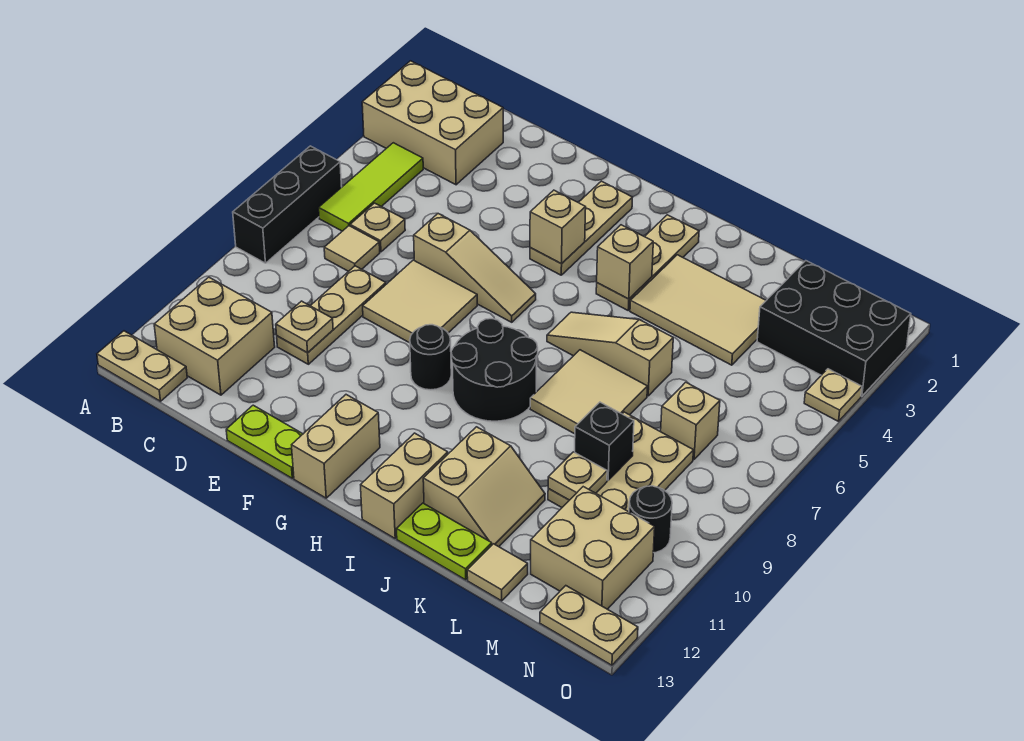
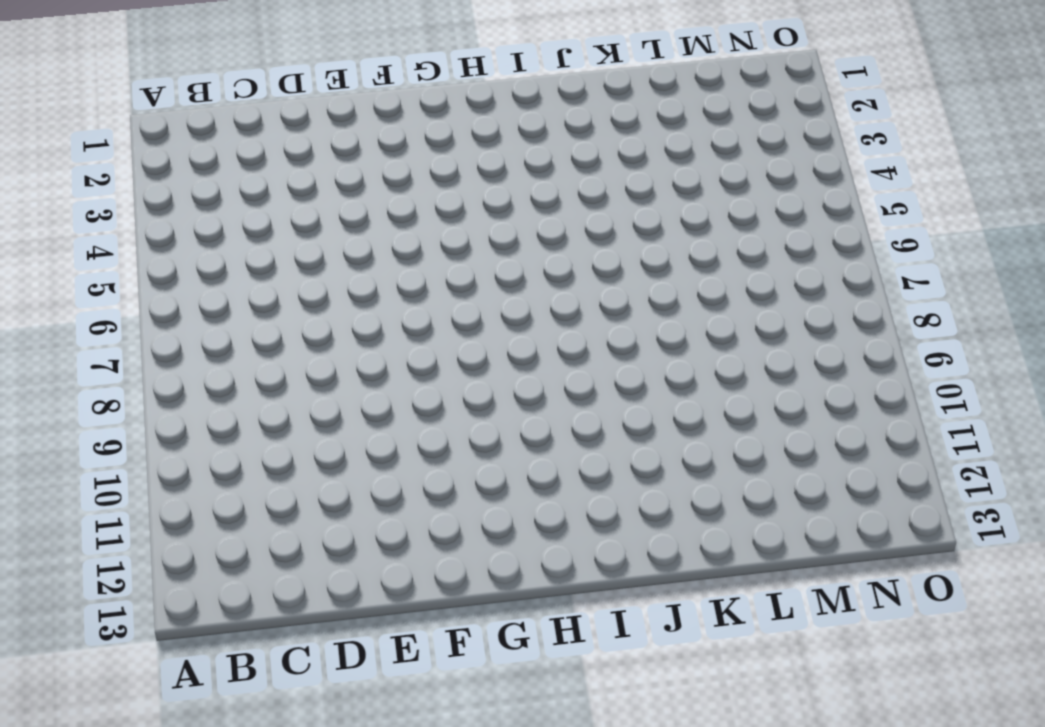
none -> tan 2x3 brick [362,61,503,185]
none -> black 1x3 brick [233,146,342,263]
none -> tan 1x2 plate [97,331,187,401]
none -> lime 1x3 tile [319,143,423,231]

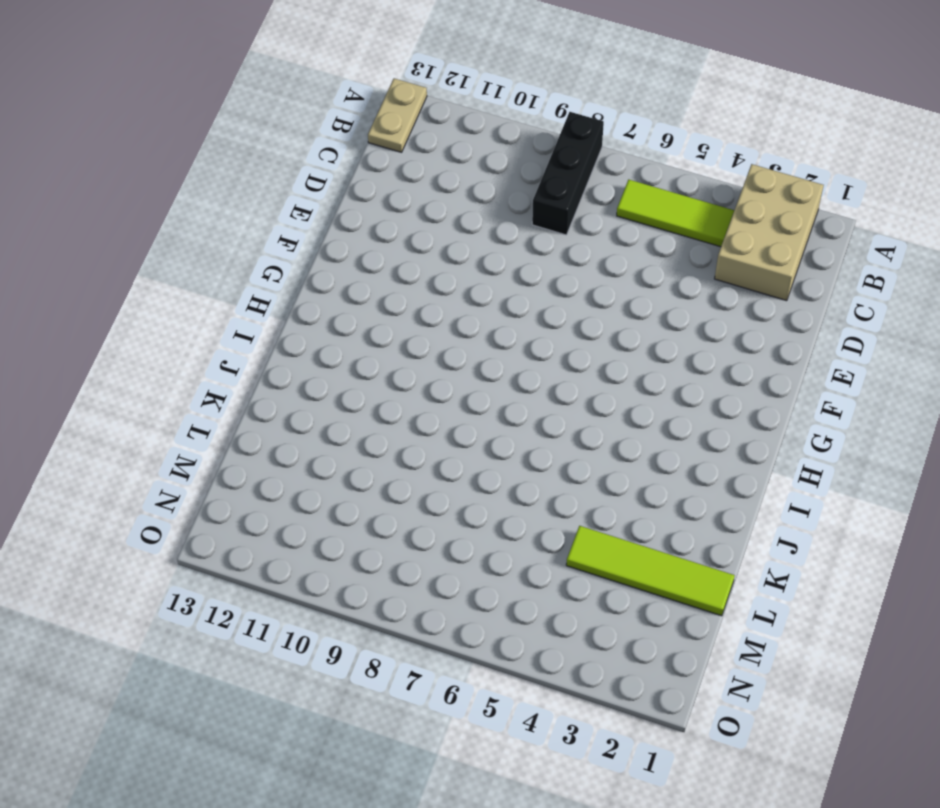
black 1x3 brick [532,112,604,235] -> black 1x3 brick turned to [233,146,342,263]
lime 1x4 tile [566,526,735,616] -> tan 2x3 tile [630,255,766,365]
none -> tan 2x2 brick [154,277,275,395]
none -> tan 1x1 plate [350,203,405,252]
none -> tan 1x1 tile [324,226,380,271]
none -> tan 1x3 plate [277,266,386,364]

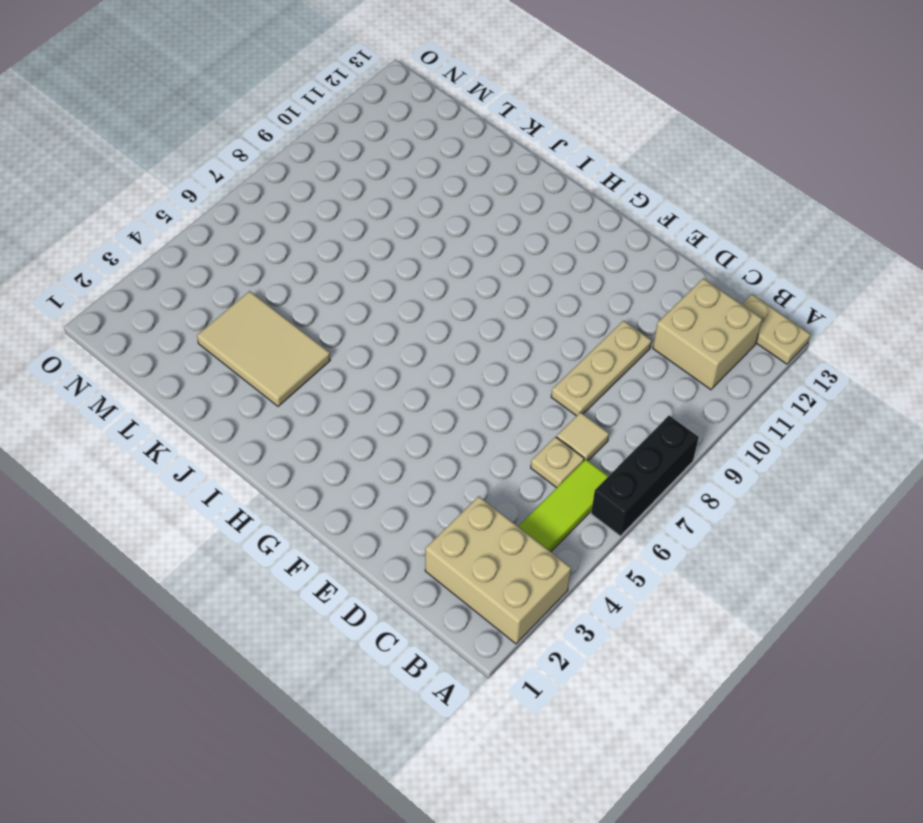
none -> tan 1x3 slope [414,214,536,322]
none -> tan 2x2 tile [363,260,477,343]
none -> lime 1x2 plate [226,405,303,478]
none -> tan 1x3 plate [530,181,633,275]

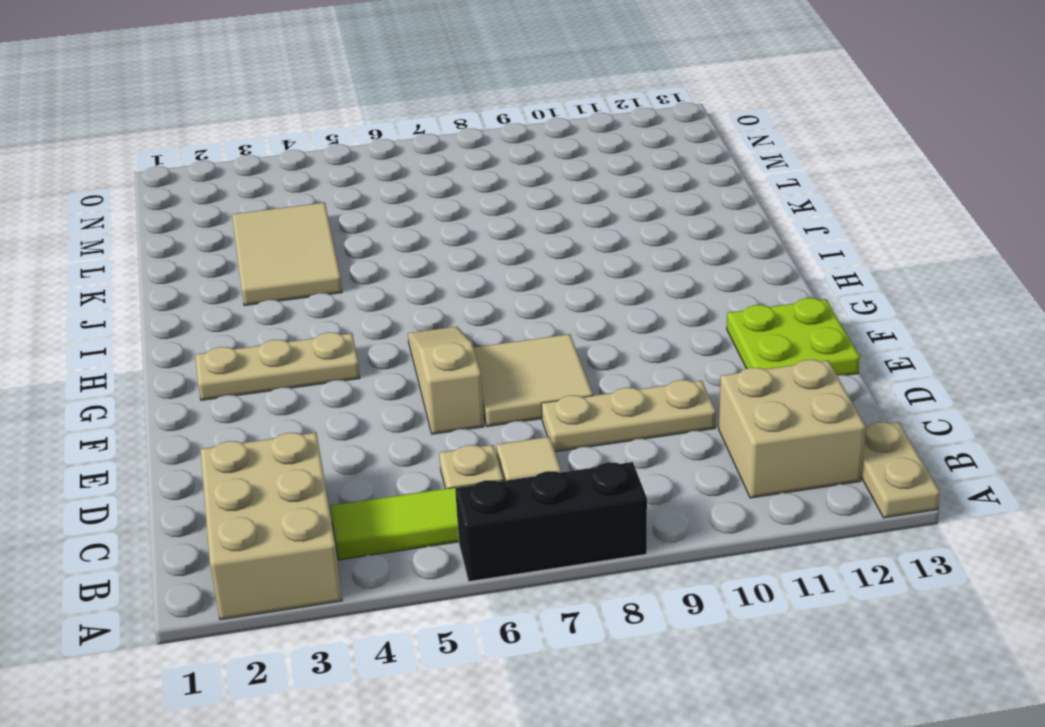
lime 2x2 plate [727,298,860,375] -> lime 1x2 plate [226,405,303,478]
none -> black 1x1 round brick [410,325,451,390]
none -> tan 1x2 brick [292,395,380,498]
none -> black 2x2 round brick [451,319,538,421]
none -> tan 1x3 plate [596,215,699,310]

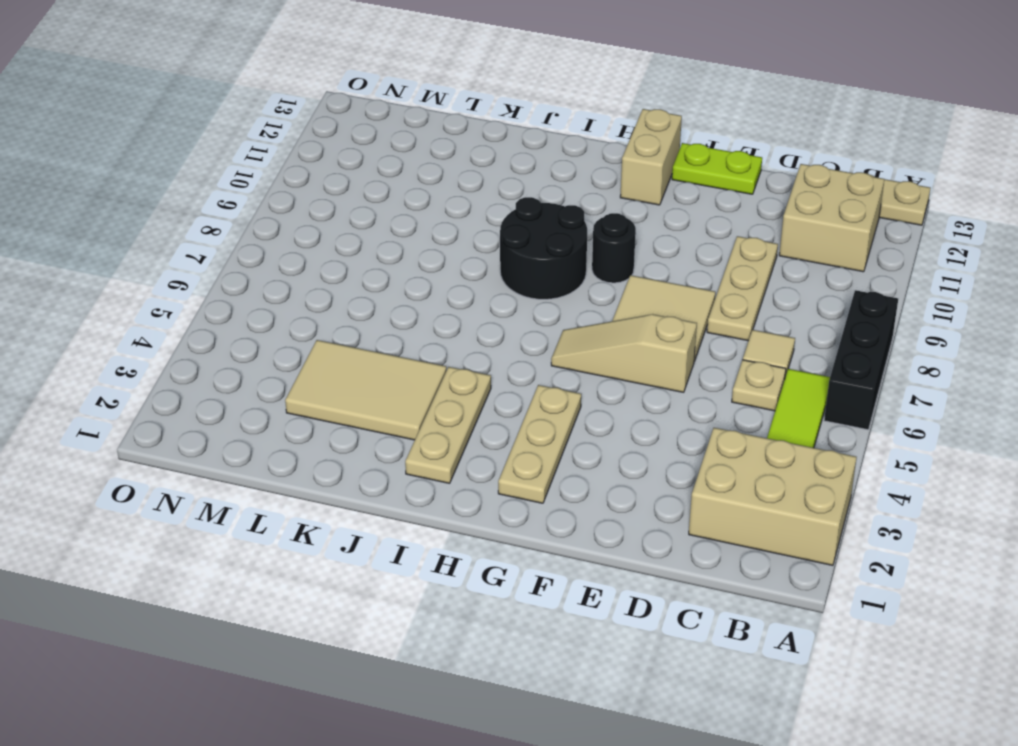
none -> tan 1x3 slope [547,312,673,396]
none -> tan 1x2 brick [361,433,448,538]
none -> tan 2x2 tile [530,350,648,434]
none -> tan 2x2 slope [423,427,545,547]

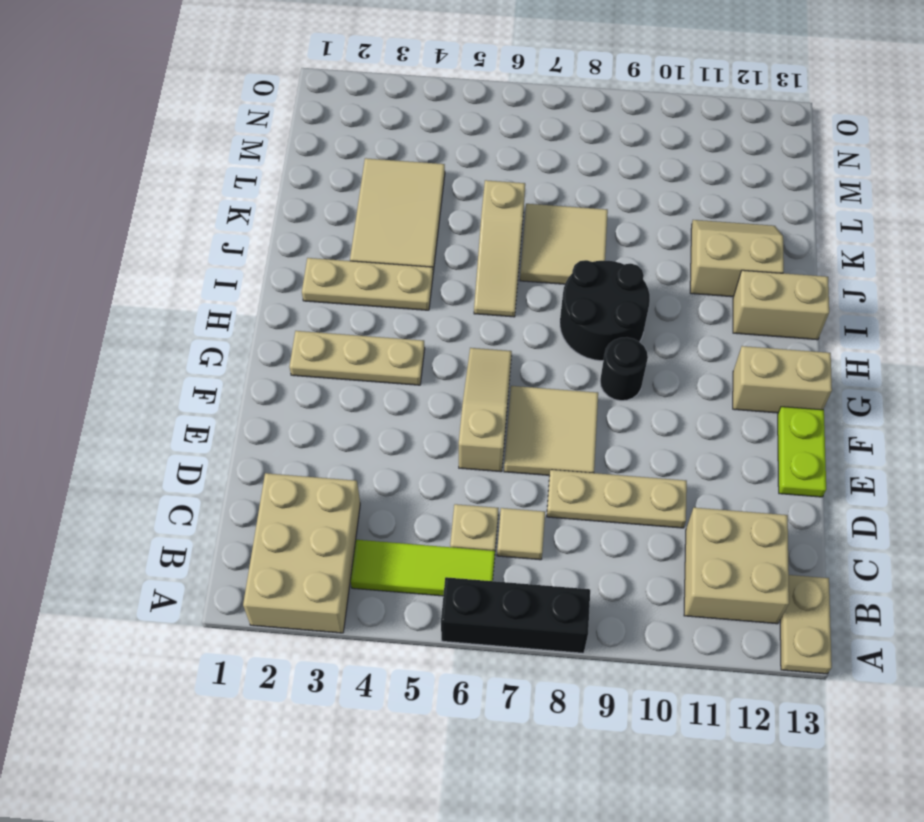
none -> lime 1x2 plate [397,503,492,580]
none -> tan 2x3 plate [548,412,694,512]
none -> tan 1x1 tile [467,544,528,601]
none -> black 2x3 brick [757,261,911,396]

